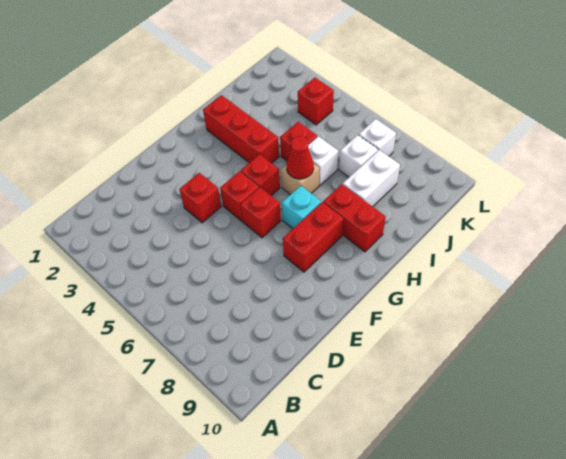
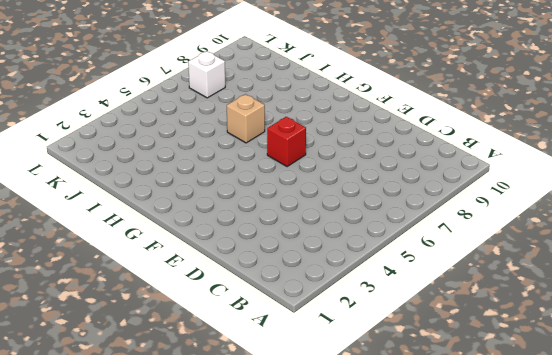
none -> red 1x1 brick [179,173,221,223]
none -> red 1x1 brick [220,171,259,221]
none -> red 1x2 brick [283,202,343,272]

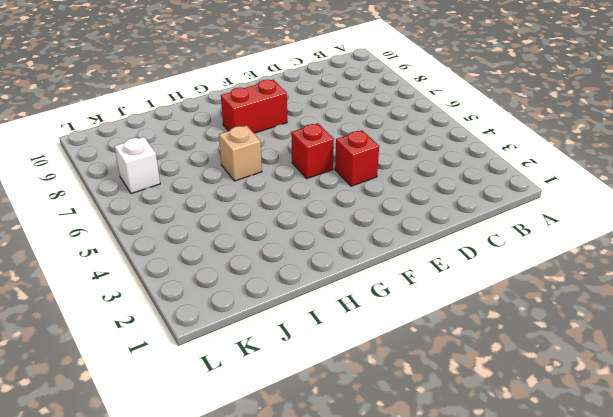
none -> red 1x1 brick [240,187,281,238]
none -> red 1x1 brick [241,154,280,196]
none -> cyan 1x1 brick [282,186,321,229]

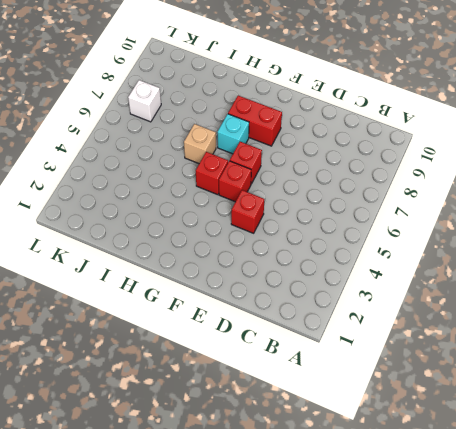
none -> red 1x3 brick [203,95,279,163]
none -> red 1x2 brick [323,184,386,252]
none -> red 1x1 brick [280,122,317,161]

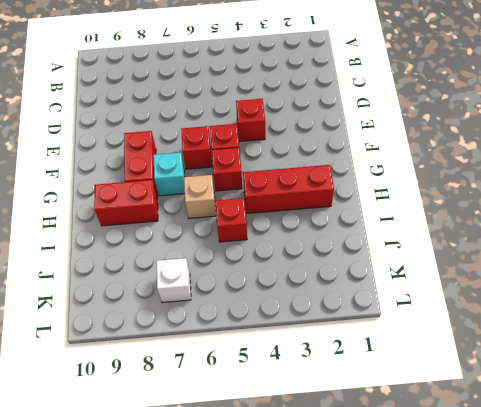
none -> white 1x1 brick [308,136,338,186]
none -> white 1x2 brick [343,150,400,207]
none -> white 1x1 brick [339,135,378,177]

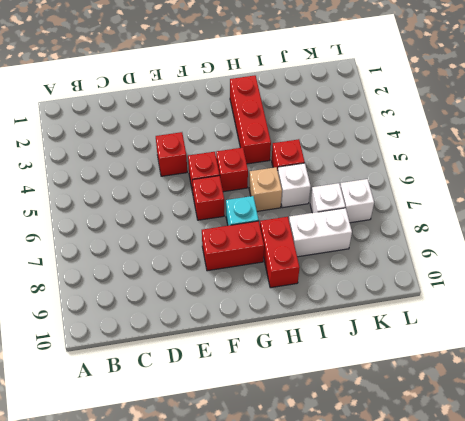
none -> red 1x1 brick [298,78,334,125]
none -> red 1x1 cone [286,136,314,179]

